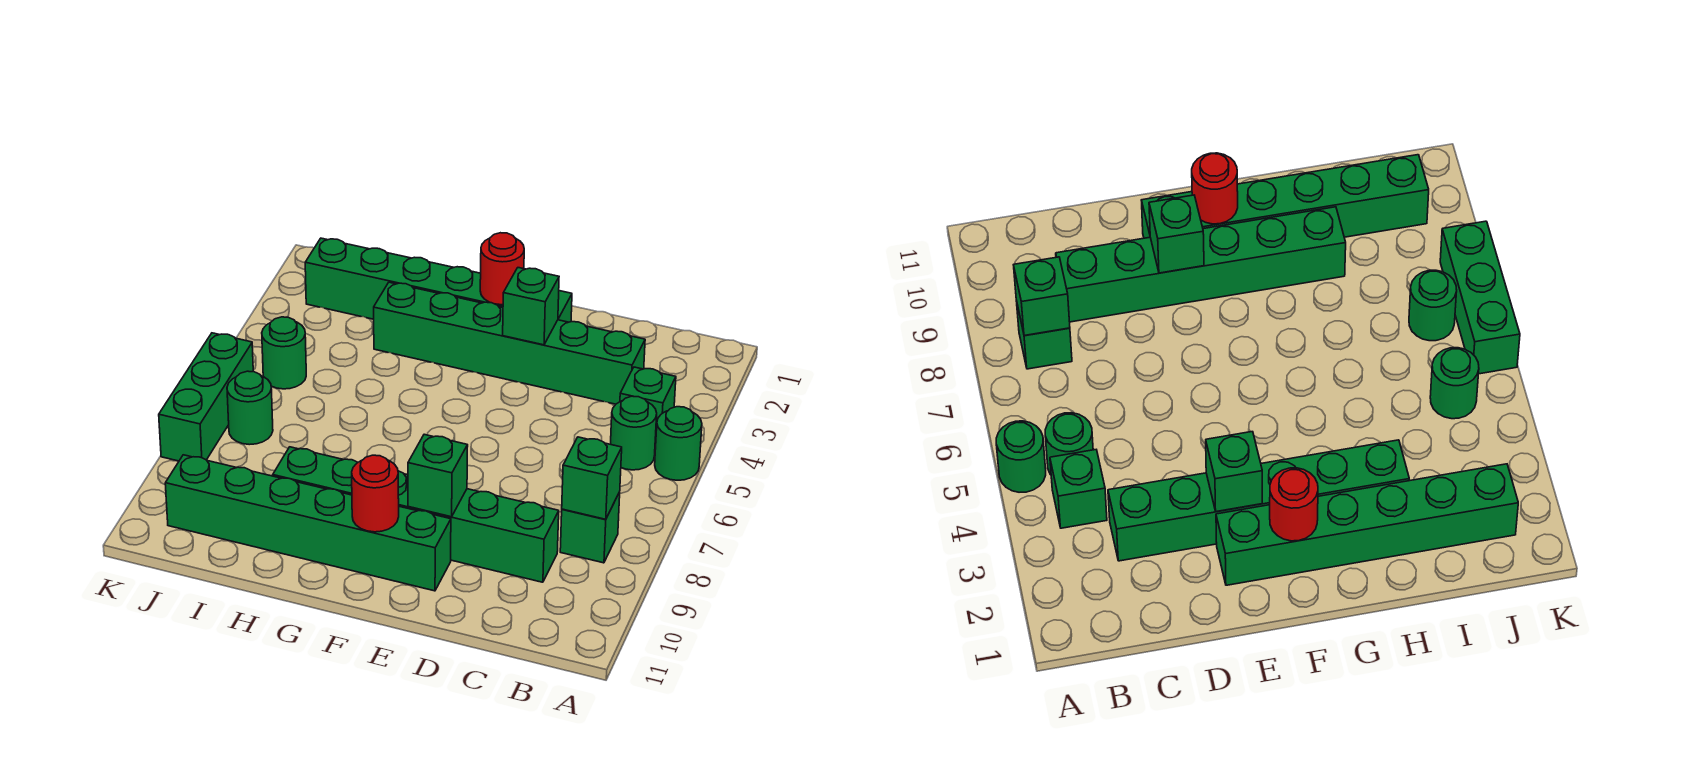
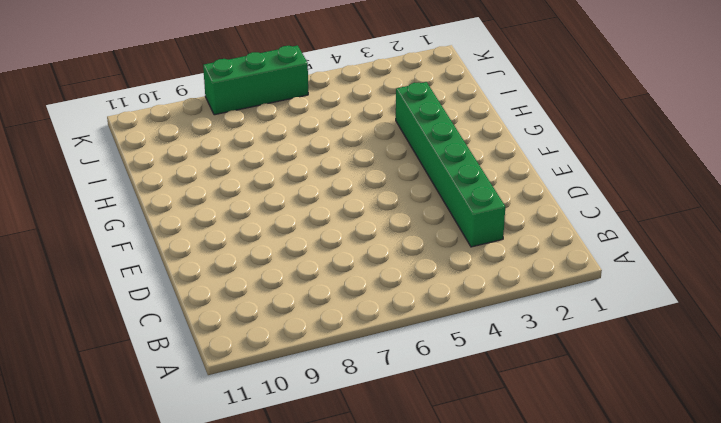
none -> green 1x1 round brick [655,407,702,480]
none -> green 1x1 brick [620,367,676,444]
none -> green 1x1 round brick [611,396,657,470]

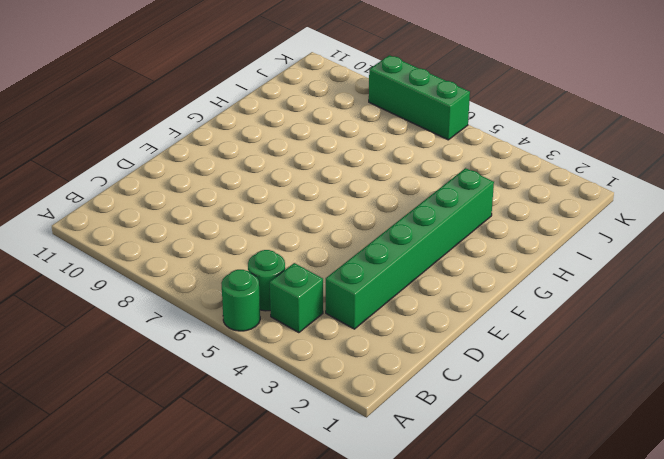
none -> green 1x1 brick [560,492,620,563]
none -> green 1x6 brick [273,447,559,582]
none -> green 1x6 brick [305,238,572,322]

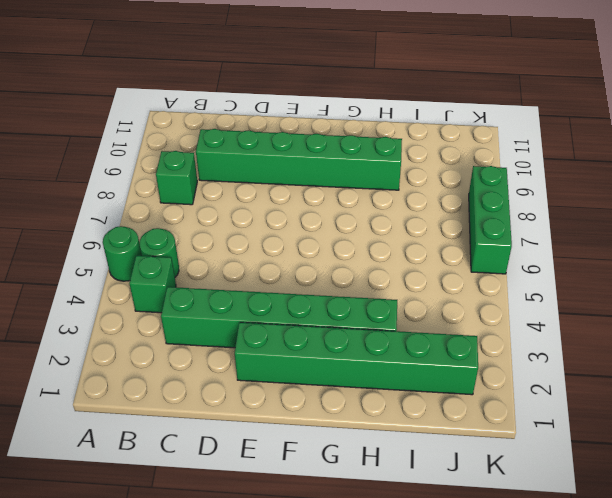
none -> green 1x6 brick [165,455,451,591]
none -> green 1x1 round brick [262,317,306,389]
none -> green 1x1 round brick [227,371,273,445]

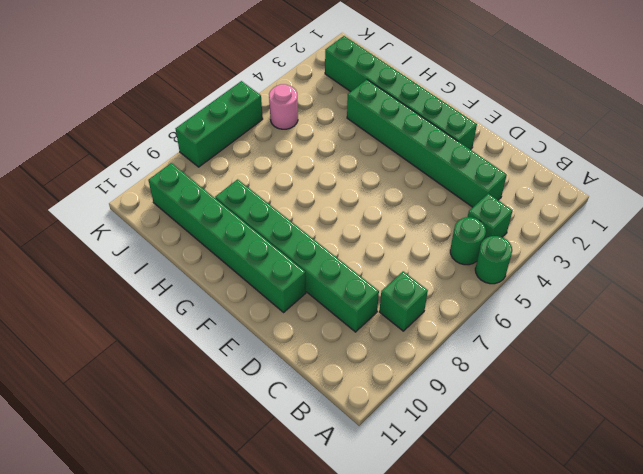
pink 1x1 round brick [269,84,298,129] -> green 1x1 round brick [262,317,306,389]
none -> green 1x1 round brick [227,371,273,445]
none -> green 1x1 brick [562,437,622,519]
none -> green 1x1 brick [503,268,559,345]

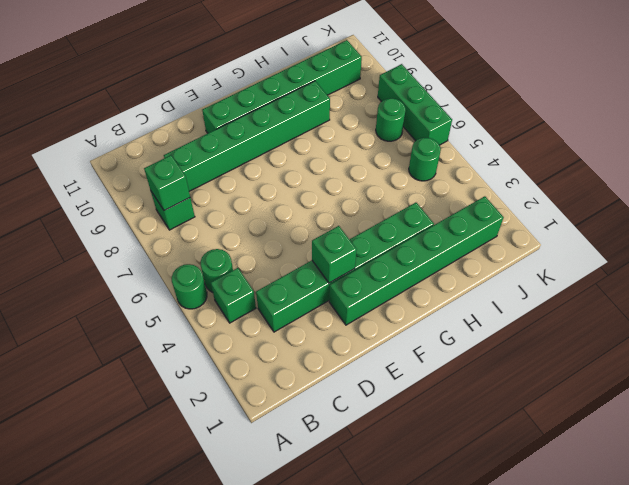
none -> green 1x1 brick [408,434,468,517]
none -> red 1x1 round brick [480,233,524,305]
none -> red 1x1 round brick [352,455,399,532]

